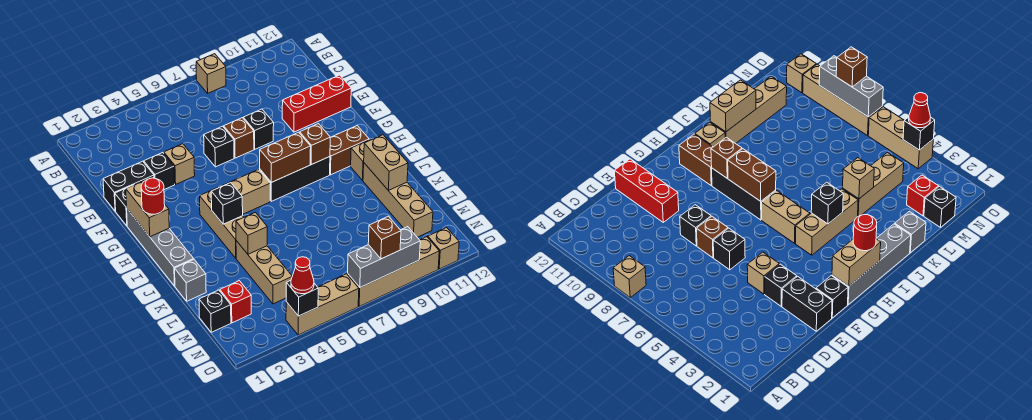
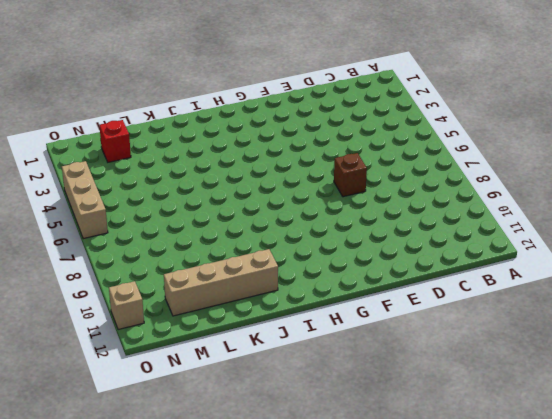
none -> tan 1x1 brick [196,54,226,93]
none -> black 1x2 brick [103,161,154,211]
none -> black 1x1 brick [144,153,175,190]
none -> tan 1x1 brick [164,144,195,184]

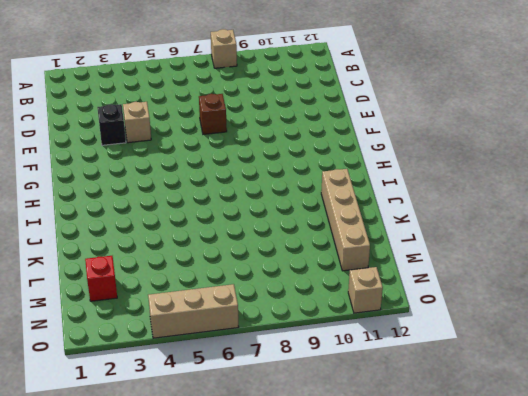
none -> black 1x2 brick [103,161,154,211]
none -> black 1x1 brick [204,126,234,167]
none -> black 1x1 brick [243,109,274,149]
none -> red 1x3 brick [282,75,351,132]

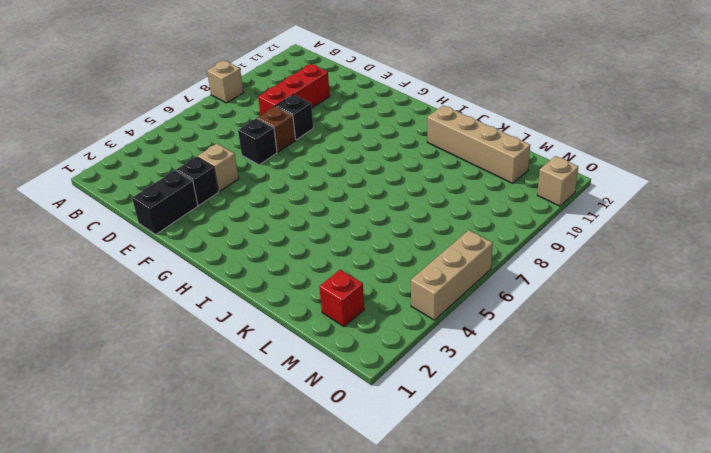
red 1x3 brick [258,64,330,115] -> red 1x3 brick moved to [282,75,351,132]
none -> black 1x1 brick [115,189,127,226]
none -> grey 1x4 brick [127,209,194,286]
none -> tan 1x3 brick [200,187,244,258]
none -> tan 1x2 brick [220,169,270,214]

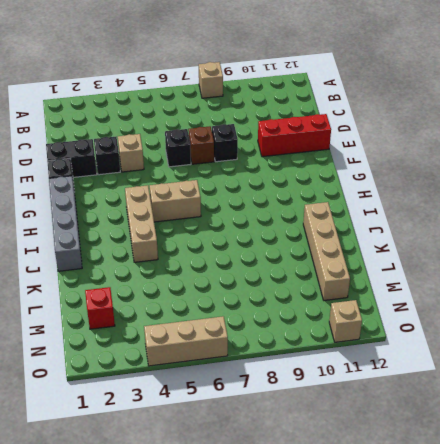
none -> black 1x3 brick [260,157,330,201]
none -> brown 1x2 brick [330,126,369,175]
none -> tan 1x1 brick [351,140,370,180]
none -> grey 1x1 brick [175,260,206,301]

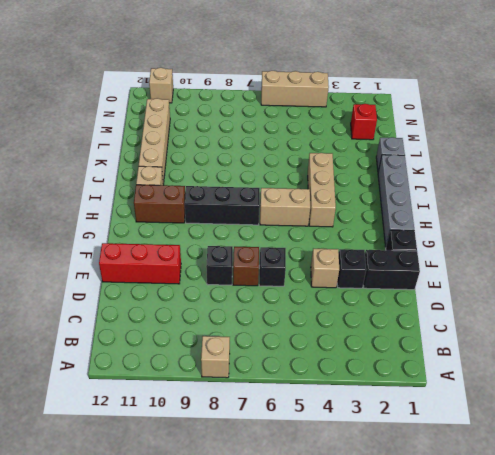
none -> tan 1x3 brick [236,241,292,304]
none -> black 1x1 brick [199,290,231,332]
none -> tan 1x4 brick [347,237,439,306]
none -> tan 1x2 brick [126,180,169,237]

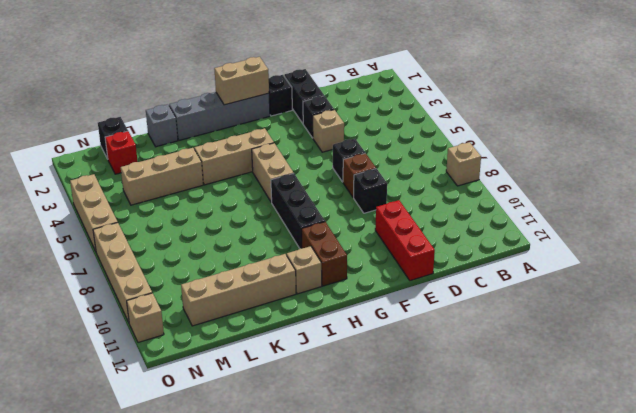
none -> brown 1x2 brick [260,132,311,182]
none -> brown 1x1 brick [300,124,330,165]
none -> black 1x1 brick [211,183,243,224]
none -> tan 1x2 brick [364,135,408,191]

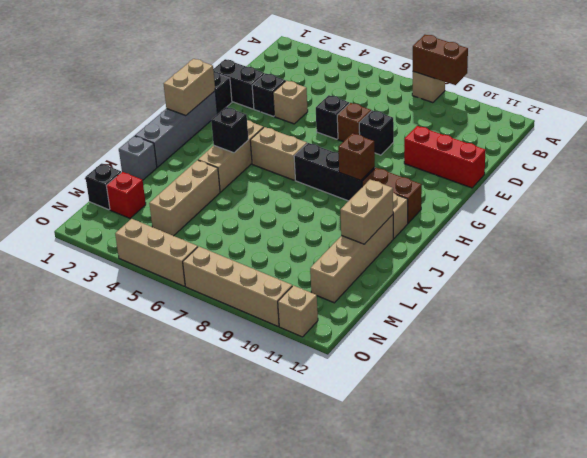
brown 1x2 brick [413,35,468,85] -> brown 1x2 brick moved to [260,132,311,182]
none -> tan 1x1 brick [236,212,267,254]
none -> black 1x1 brick [286,280,318,316]
none -> grey 1x3 brick [348,227,420,287]
none -> red 1x1 round brick [141,178,165,214]

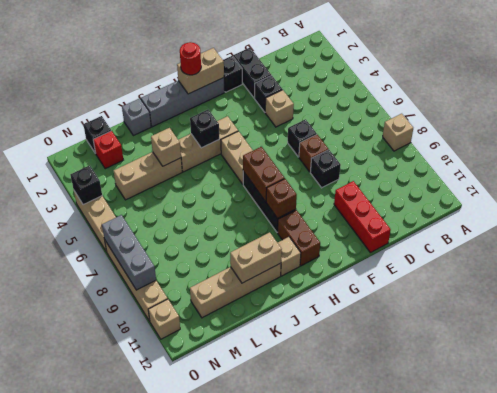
none -> red 1x1 cone [291,257,314,294]
none -> brown 1x1 brick [368,216,401,259]

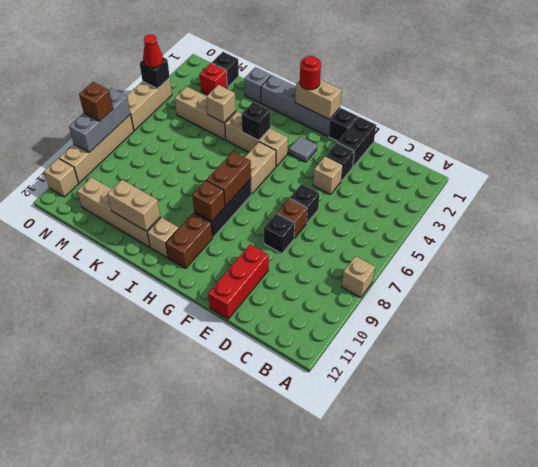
grey 1x1 tile [289,136,317,162] -> none

